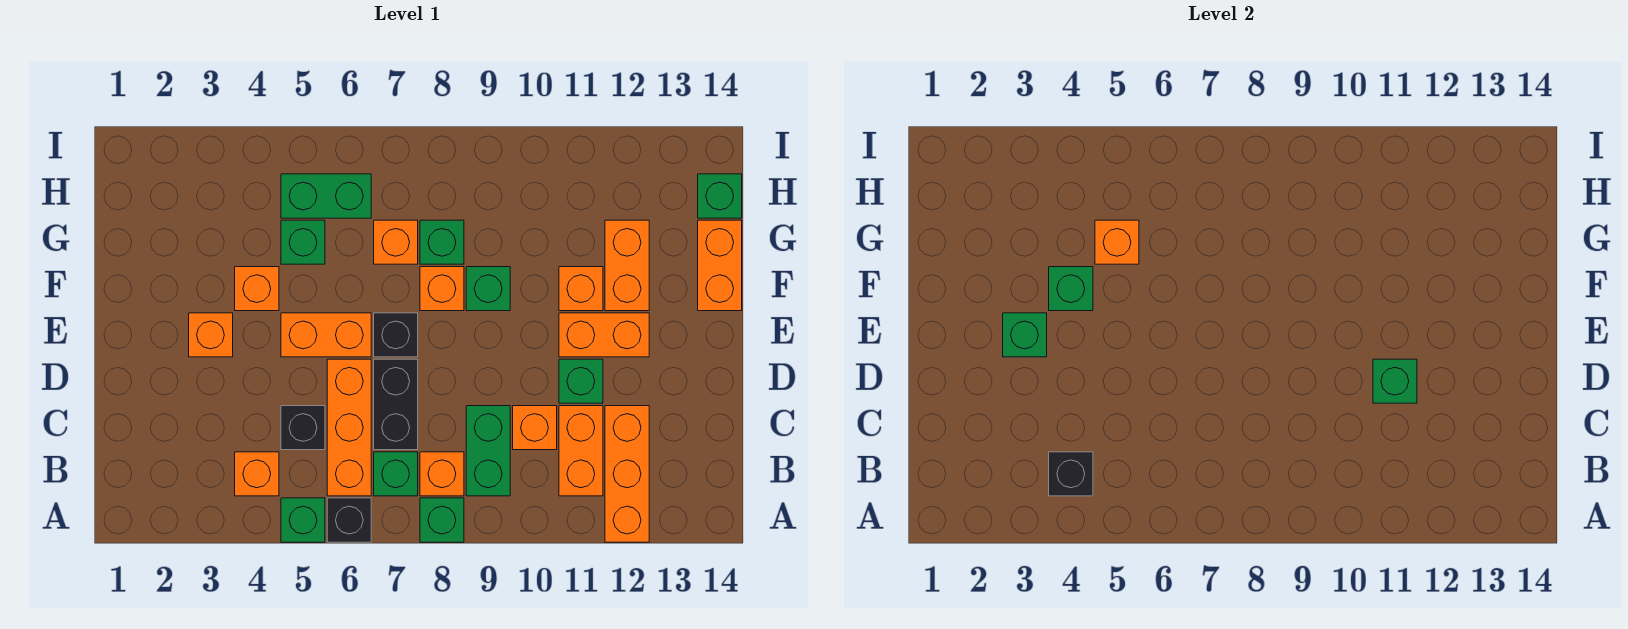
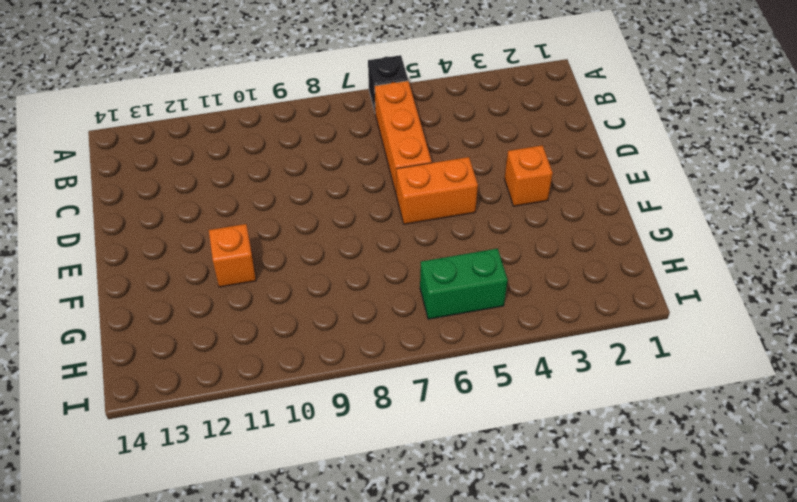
none -> green 1x1 brick [281,498,325,542]
none -> green 1x1 brick [420,498,464,542]
none -> orange 1x3 brick [605,406,649,542]
none -> orange 1x1 brick [235,452,279,496]

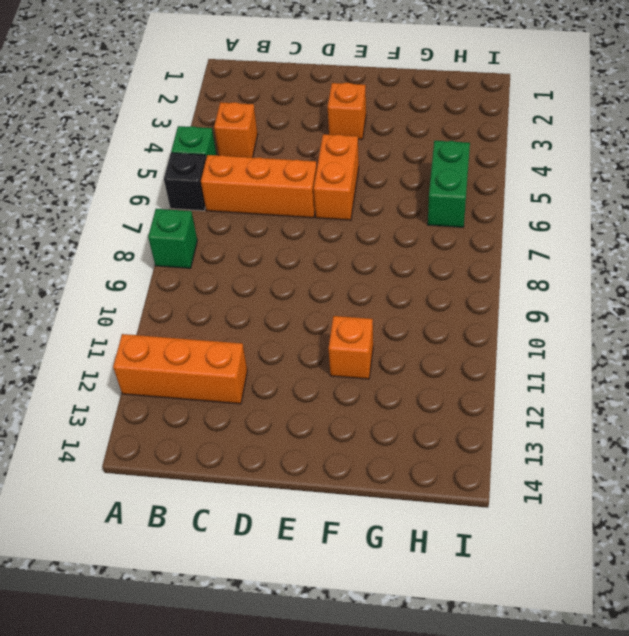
none -> green 1x1 brick [374,452,418,496]
none -> orange 1x1 brick [420,452,464,496]
none -> green 1x2 brick [466,406,510,496]
none -> orange 1x2 brick [559,406,603,496]

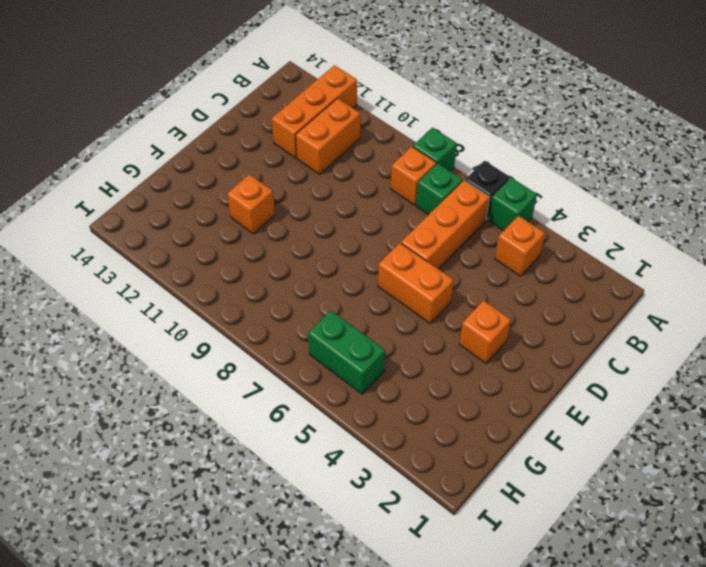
none -> green 1x2 brick [466,406,510,496]
none -> black 1x1 brick [281,406,325,450]
none -> black 1x2 brick [374,359,418,450]
none -> orange 1x1 brick [513,406,557,450]

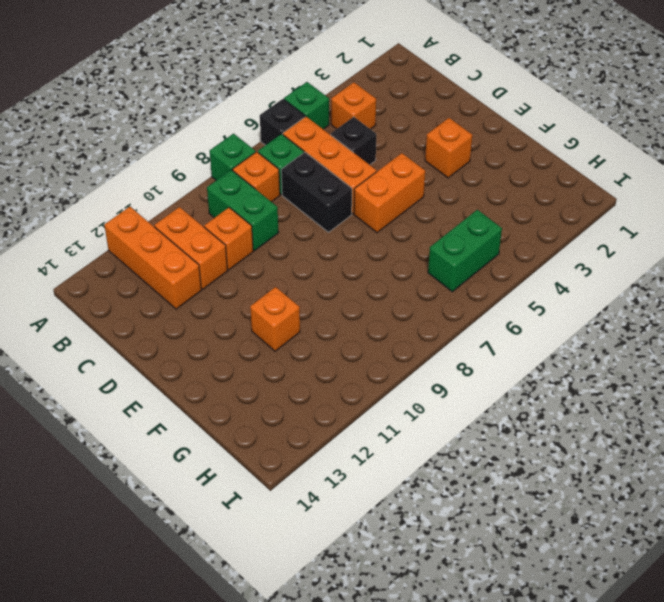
none -> green 1x1 brick [559,359,603,403]
none -> black 1x1 brick [374,313,418,357]
none -> orange 1x2 brick [559,313,649,357]
none -> orange 1x1 brick [235,267,279,311]

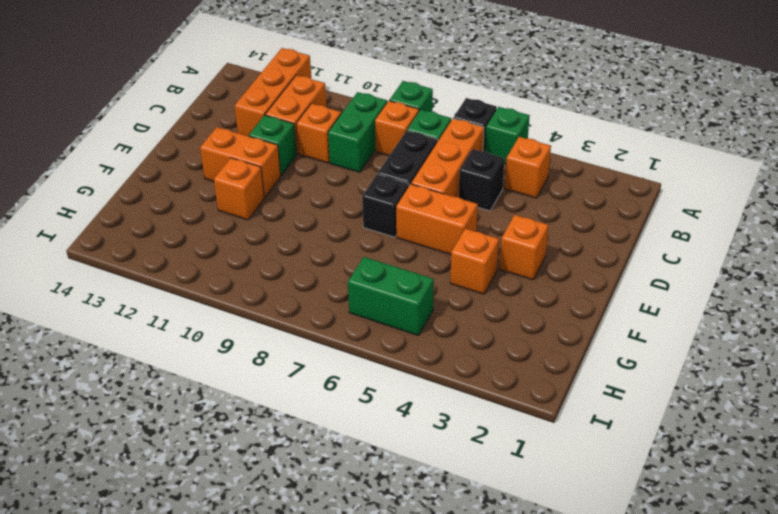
none -> orange 1x1 brick [420,267,464,311]
none -> green 1x1 brick [466,267,510,311]
none -> orange 1x2 brick [605,220,649,311]
none -> orange 1x2 brick [698,220,742,311]

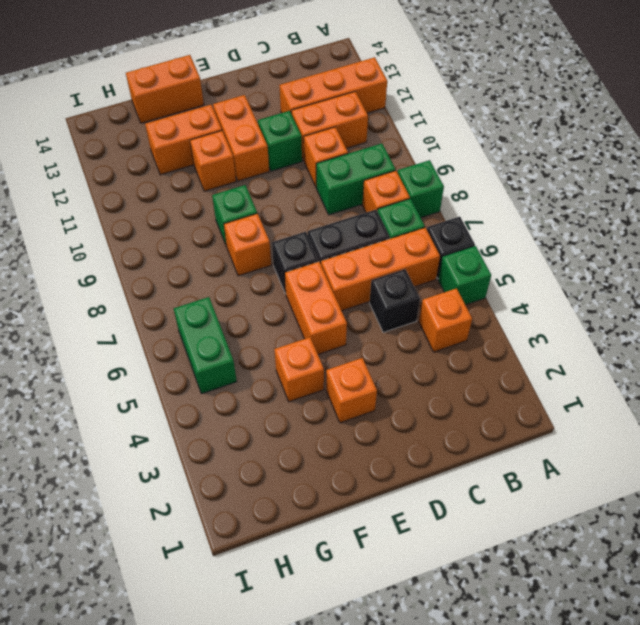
none -> green 1x1 brick [281,220,325,264]
none -> orange 1x1 brick [374,220,418,264]
none -> green 1x1 brick [420,220,464,264]
none -> green 1x1 brick [698,174,742,218]

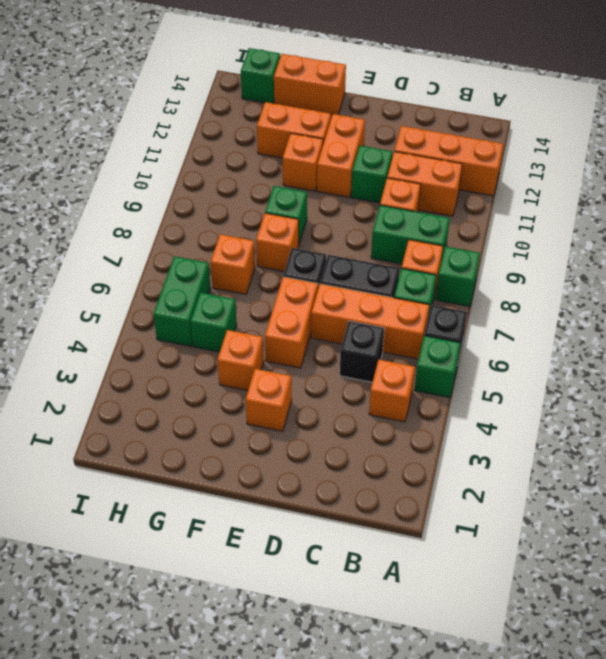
none -> green 1x1 brick [420,220,464,264]
none -> black 1x1 brick [1049,452,1093,496]
none -> green 1x1 brick [1373,359,1417,403]
none -> green 1x1 brick [1003,313,1047,357]

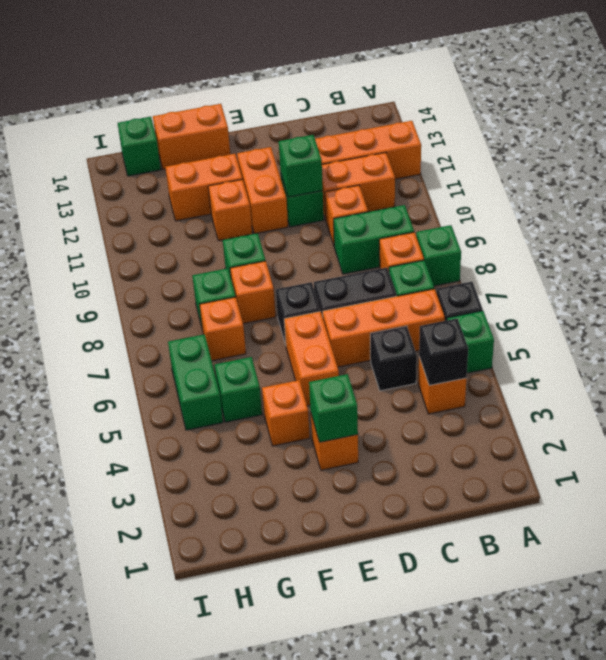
none -> green 1x1 brick [1049,267,1093,311]
none -> orange 1x1 brick [1095,220,1139,264]

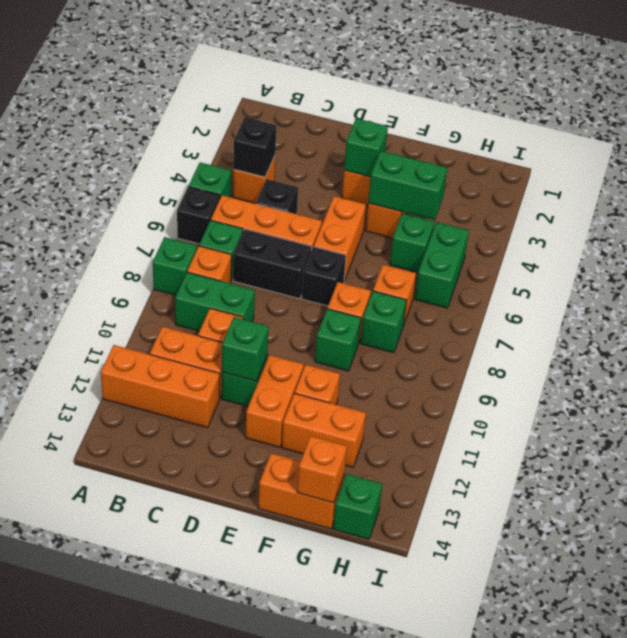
green 1x2 brick [368,151,447,220] -> green 1x1 brick [1049,267,1093,311]
orange 1x1 brick [297,436,347,503] -> orange 1x1 brick moved to [1095,220,1139,264]

